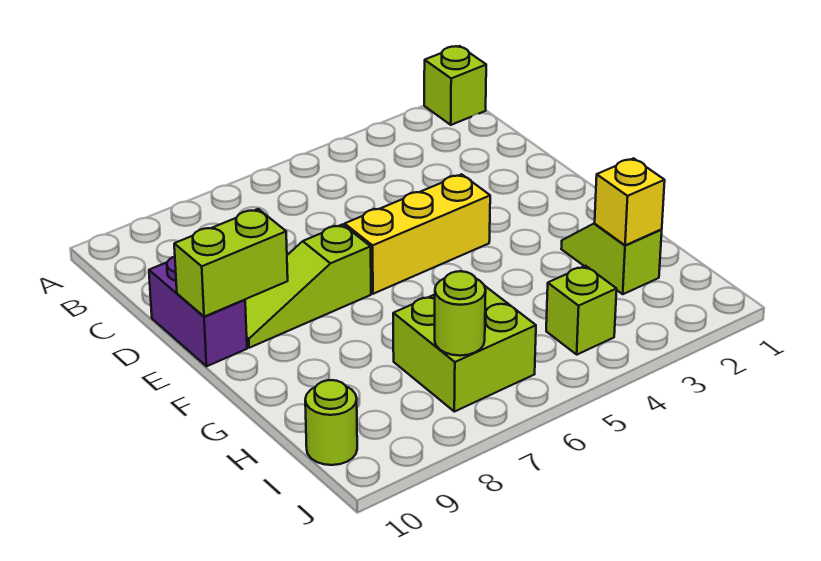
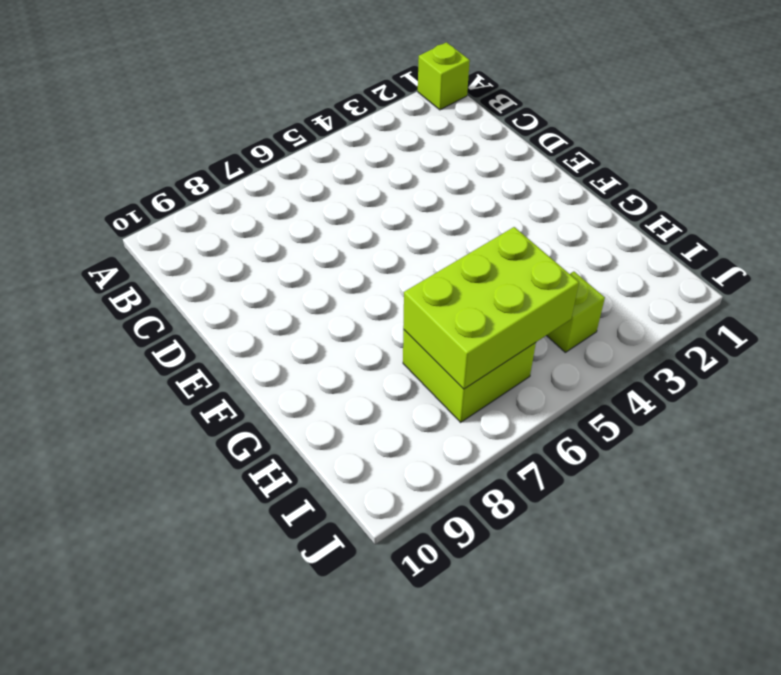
lime 2x3 brick [403,227,579,389] -> lime 1x1 round brick [435,271,486,356]
none -> purple 1x2 brick [149,257,247,366]
none -> yellow 1x3 brick [345,174,490,294]

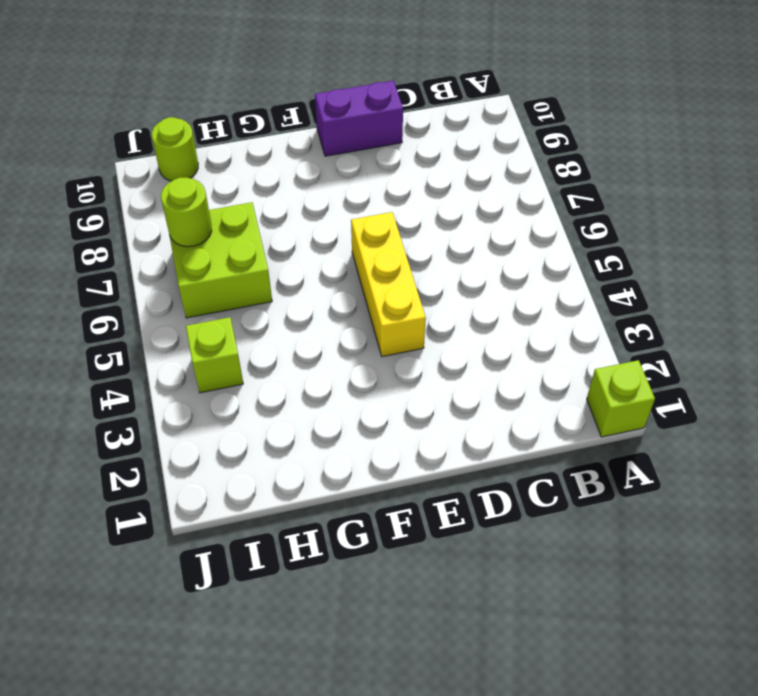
none -> lime 1x3 slope [245,225,371,348]
none -> lime 1x2 slope [561,223,662,294]

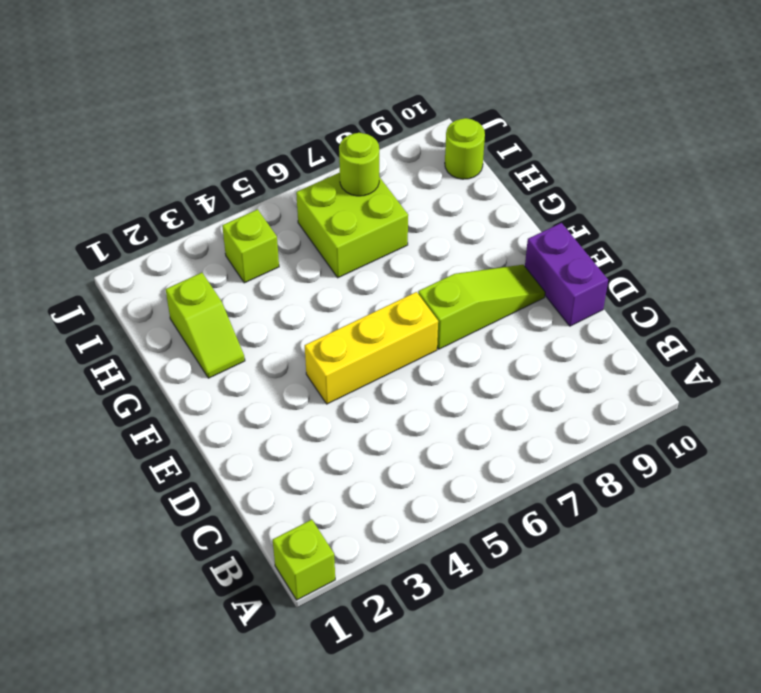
none -> lime 1x2 brick [174,209,288,317]
none -> yellow 1x1 brick [595,158,665,245]

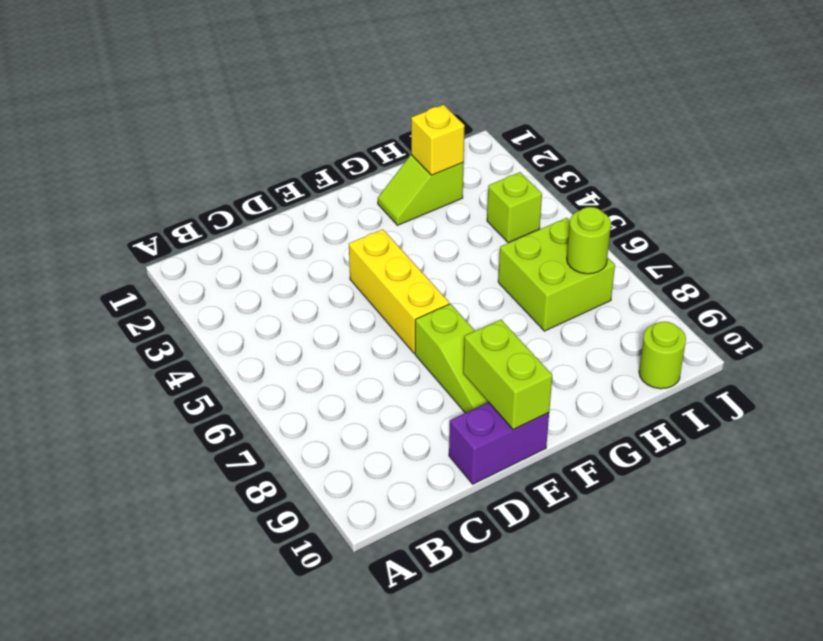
none -> lime 1x1 brick [424,46,486,125]

